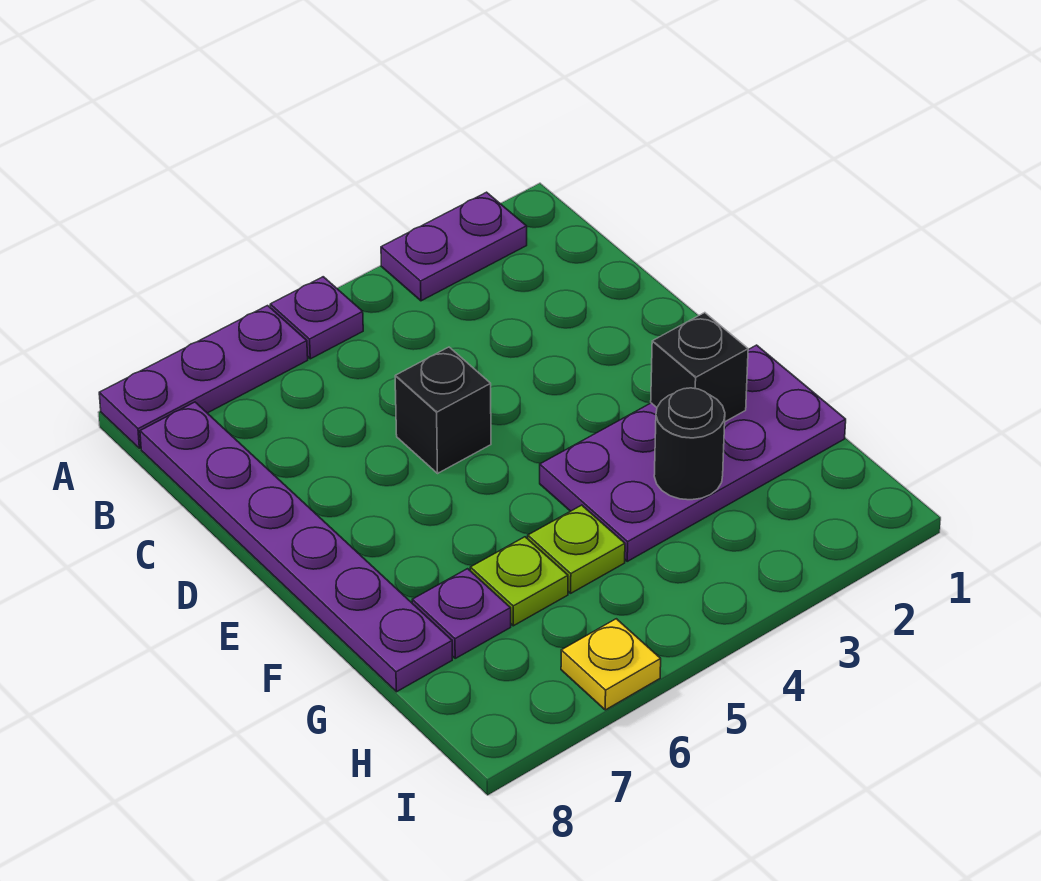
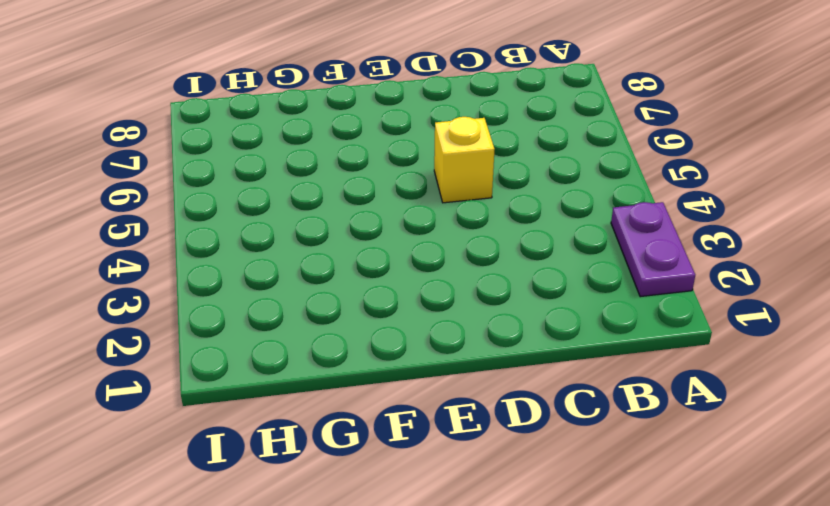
yellow 1x1 brick [434,117,495,203] -> black 1x1 brick [395,347,491,473]
none -> purple 1x1 plate [270,277,363,359]
none -> purple 1x3 plate [99,306,308,448]
none -> purple 1x6 plate [140,402,452,692]

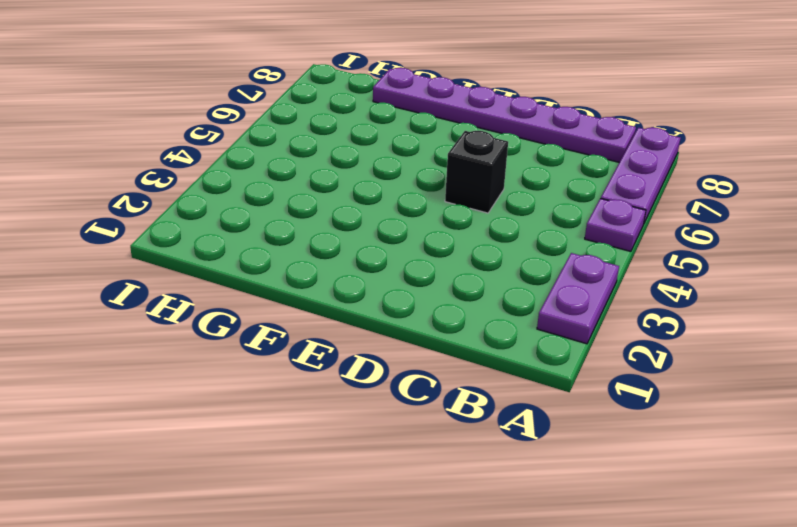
none -> purple 2x4 plate [540,345,846,561]
none -> lime 1x1 plate [528,505,625,593]
none -> lime 1x1 plate [470,537,568,626]

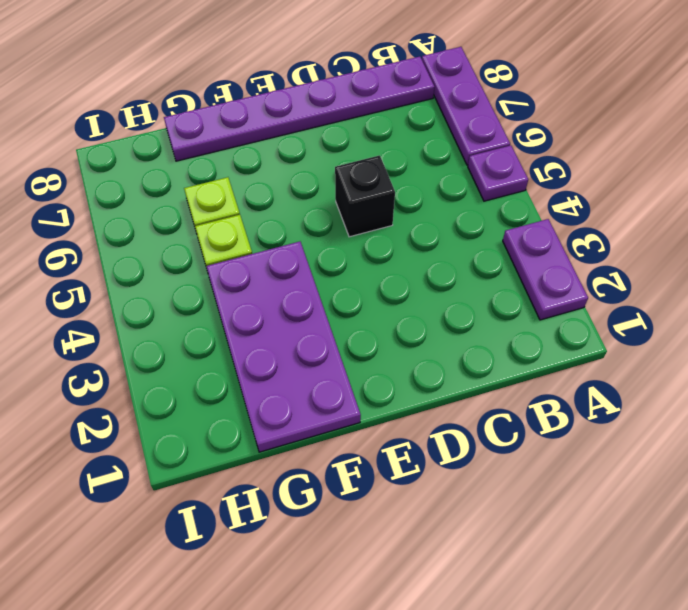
none -> purple 1x1 plate [412,569,511,658]
none -> yellow 1x1 plate [561,619,661,710]
none -> black 1x1 brick [651,313,748,422]

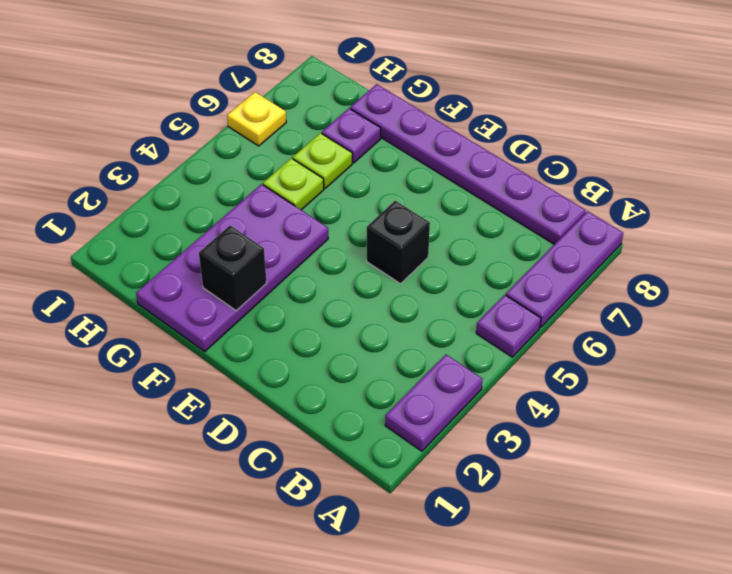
none -> black 1x1 round brick [654,388,725,500]

